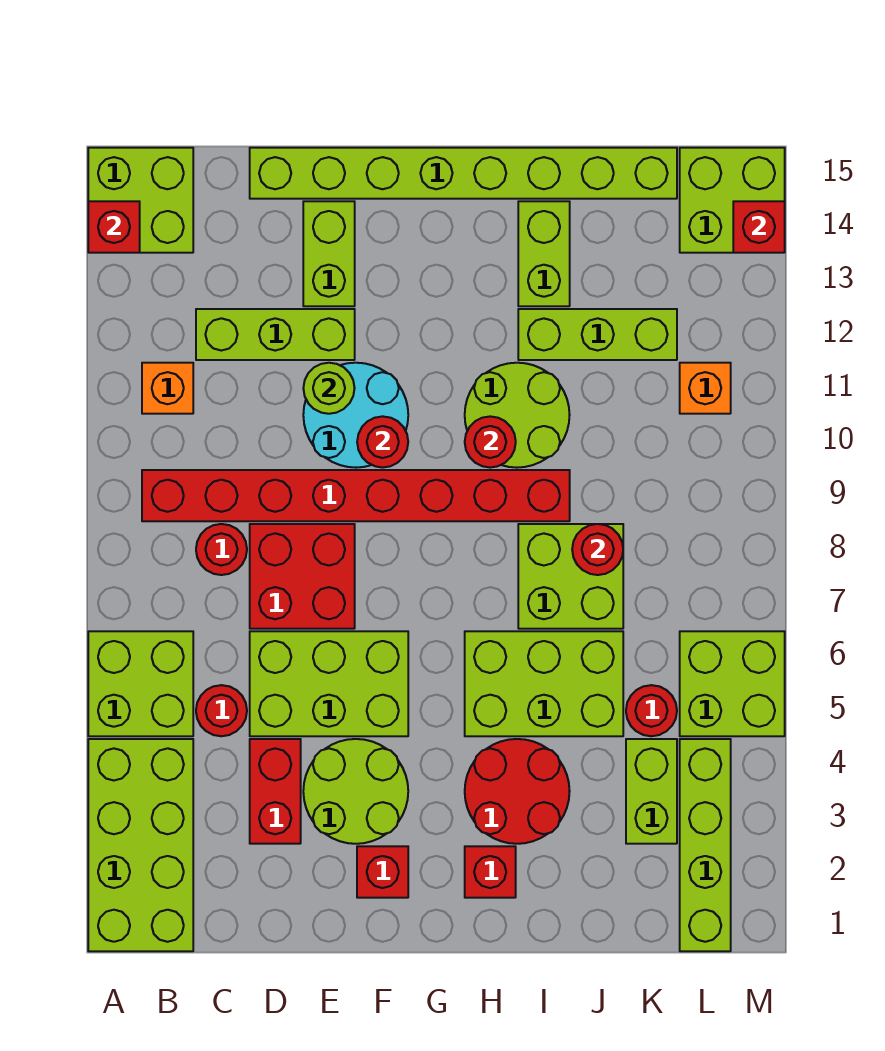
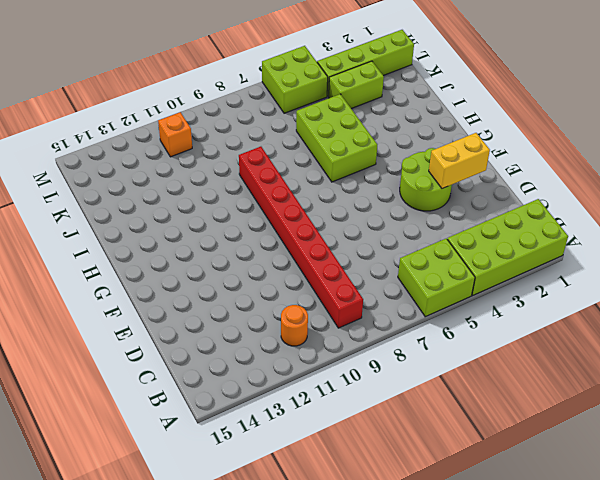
orange 1x1 round brick [281,305,308,346] -> orange 1x1 brick [142,363,193,414]
yellow 1x2 brick [429,133,490,188] -> none
none -> lime 2x2 brick [88,148,193,253]
none -> red 1x1 round brick [196,685,247,736]
none -> red 1x1 round brick [196,524,247,575]
none -> lime 1x3 brick [196,309,355,360]

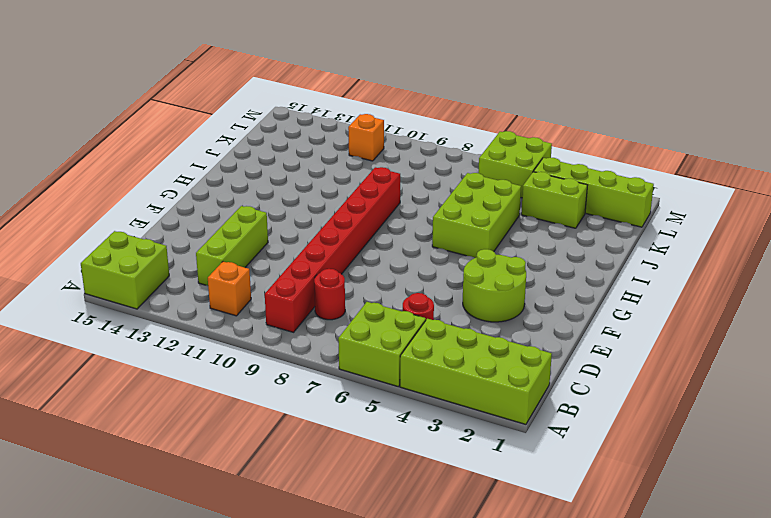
none -> red 1x2 brick [250,739,301,844]
none -> lime 2x3 brick [250,631,408,736]
none -> red 2x2 brick [250,524,355,629]
none -> lime 1x8 brick [250,148,677,199]

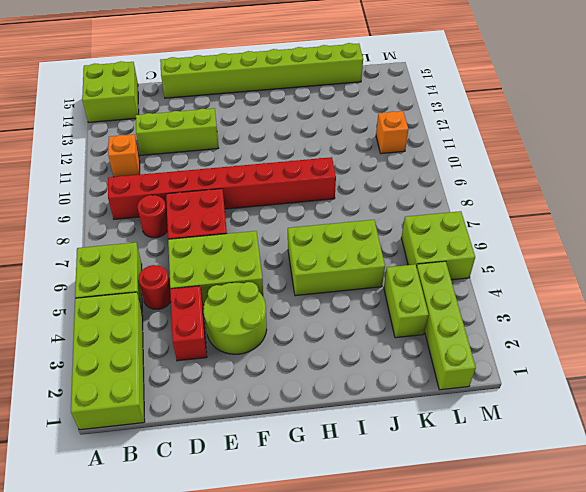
none -> cyan 2x2 round brick [303,363,408,468]
none -> lime 1x2 brick [303,201,355,306]
none -> red 1x1 brick [357,846,408,898]
none -> red 1x1 brick [465,846,516,898]

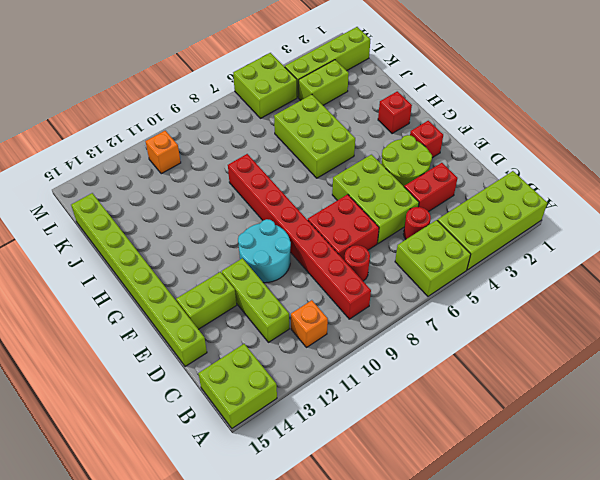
none -> red 2x2 round brick [465,739,570,844]
none -> lime 2x2 round brick [465,363,570,468]
none -> lime 2x2 brick [518,524,623,629]
none -> lime 1x3 brick [518,309,677,360]

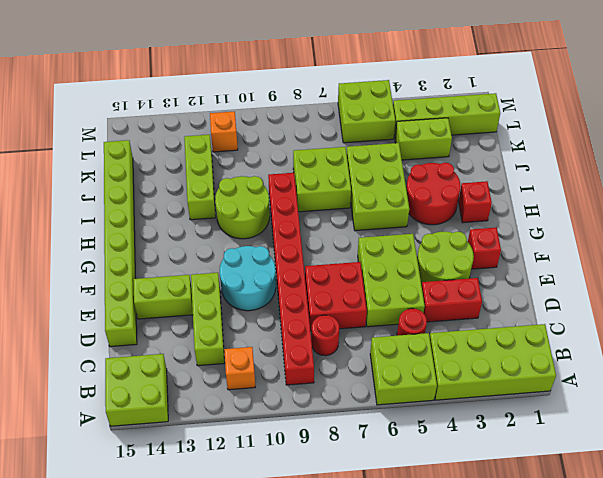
none -> lime 1x2 brick [518,201,570,306]
none -> red 1x1 round brick [626,685,677,736]
none -> lime 2x2 brick [680,148,785,253]
none -> red 1x1 brick [88,201,140,253]

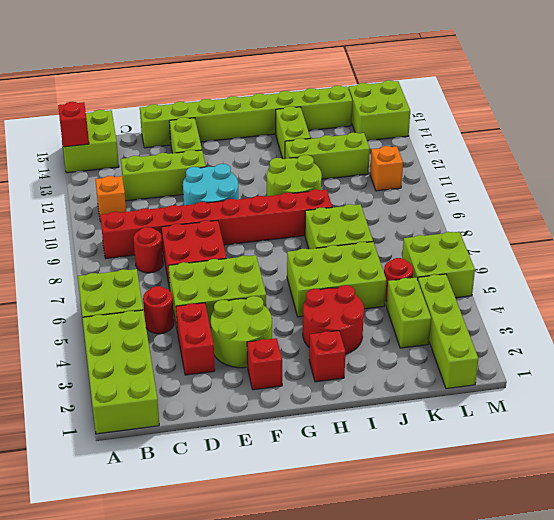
none -> lime 1x1 round brick [303,363,355,414]
none -> red 1x1 round brick [357,416,408,468]
none -> red 1x1 round brick [465,416,516,468]
none -> red 1x1 round brick [572,524,623,575]

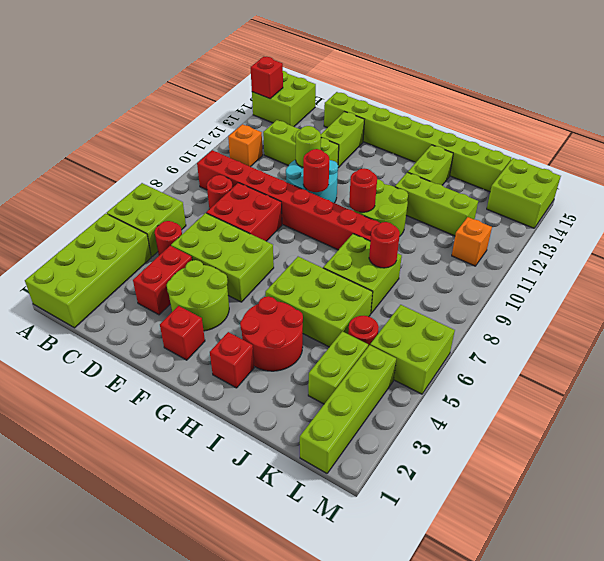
none -> red 1x1 brick [733,201,785,253]

